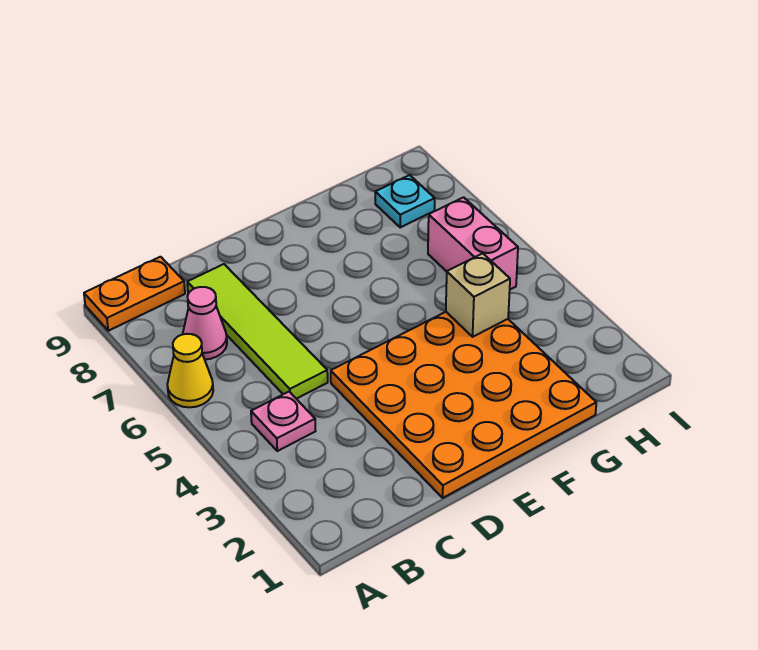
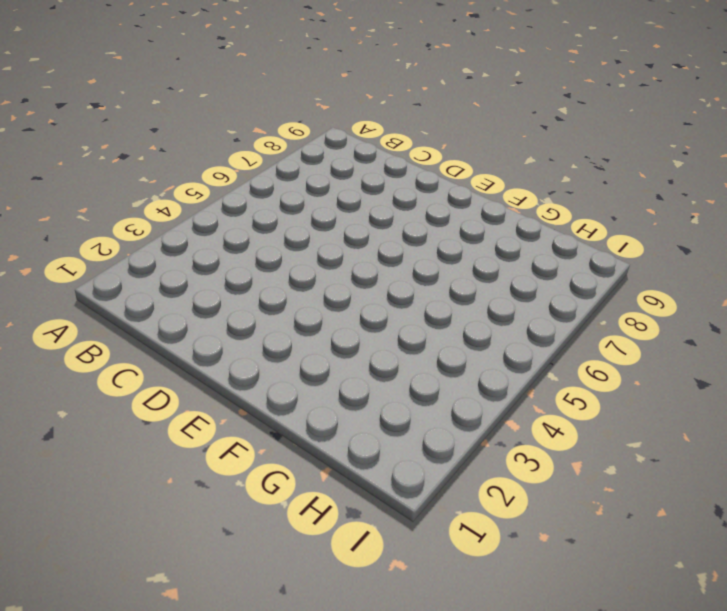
none -> yellow 1x1 cone [167,334,213,407]
none -> orange 1x2 plate [84,257,185,331]

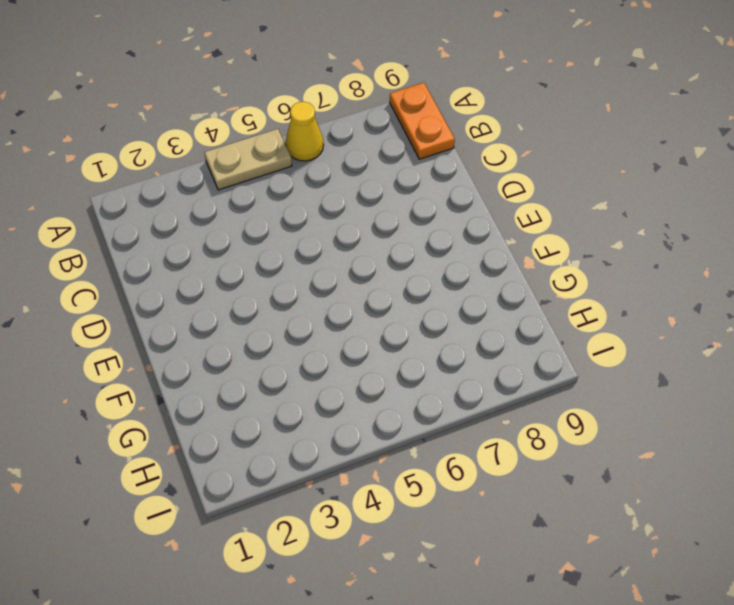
tan 1x2 plate [204,129,292,190] -> none
none -> pink 1x1 plate [251,392,315,451]
none -> pink 1x1 cone [183,287,227,359]

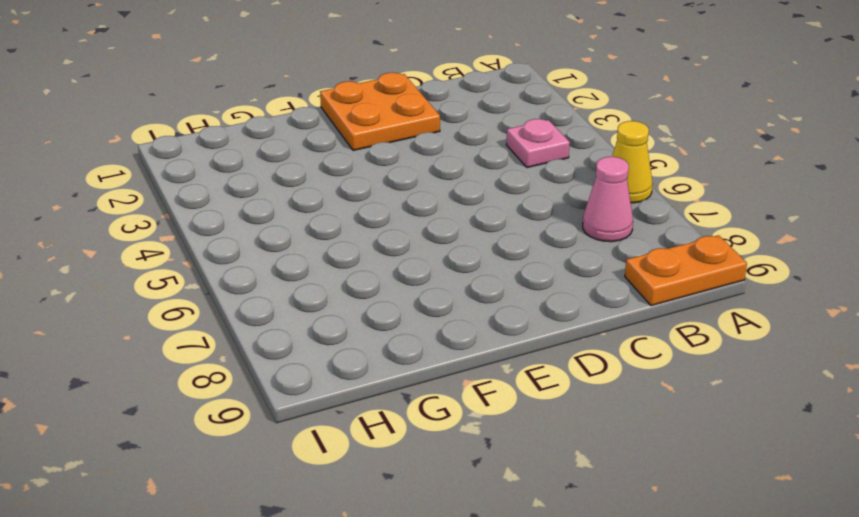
orange 2x2 plate [320,73,440,151] -> orange 4x4 plate [331,312,596,498]
none -> lime 1x4 tile [187,264,328,399]
none -> pink 1x2 brick [428,197,518,289]

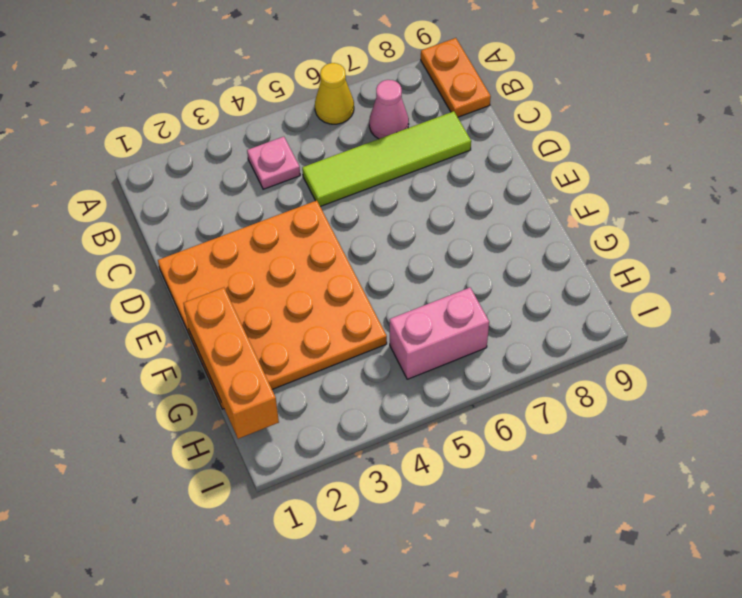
orange 1x3 brick [183,287,279,439] -> none
none -> cyan 1x1 plate [375,175,435,228]
none -> tan 1x1 brick [446,253,510,337]

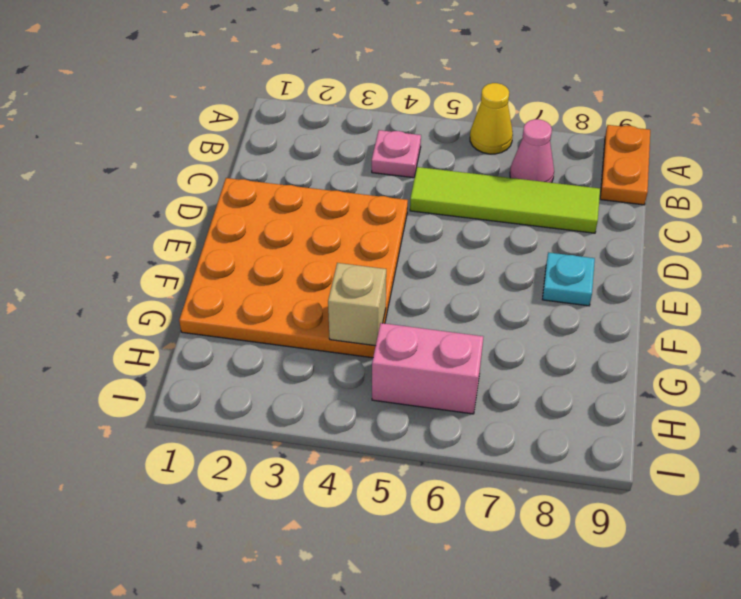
cyan 1x1 plate [542,252,595,306] -> cyan 1x1 plate moved to [375,175,435,228]

